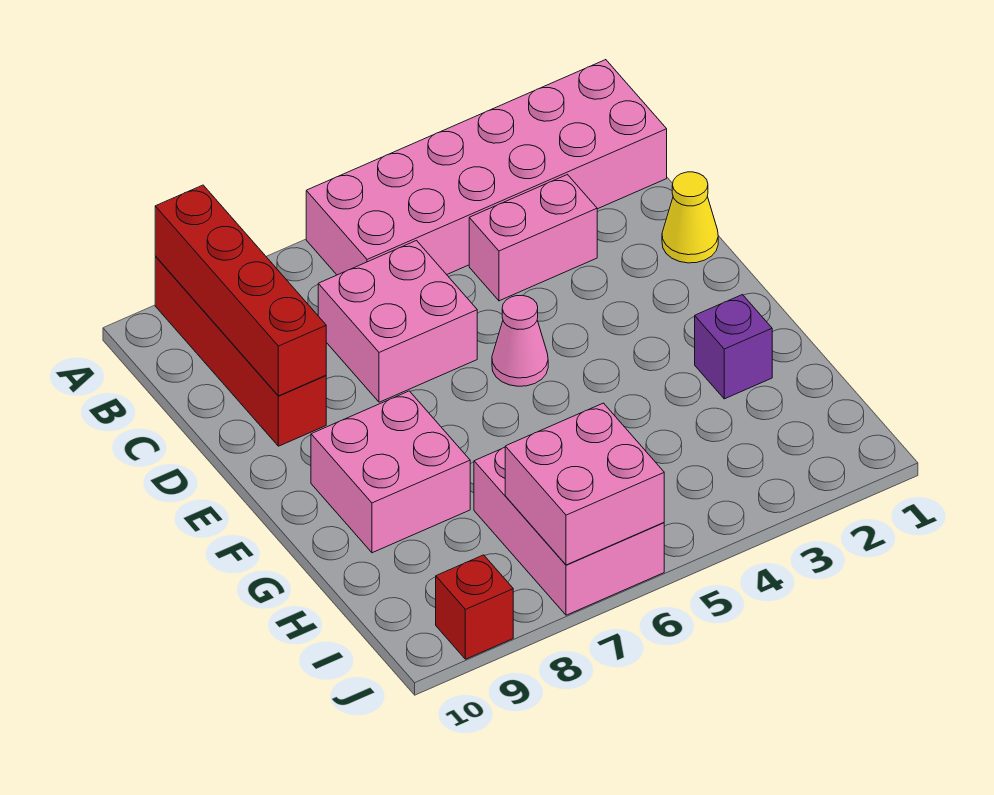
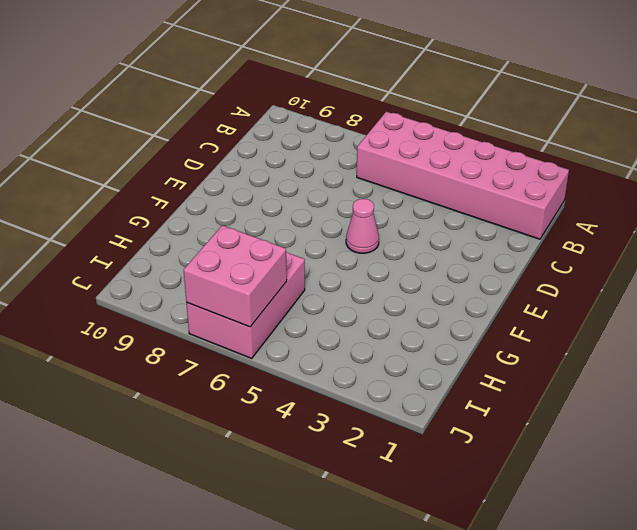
none -> red 1x4 brick [155,257,326,446]
none -> pink 1x2 brick [469,175,597,301]
none -> pink 2x2 brick [318,241,477,402]

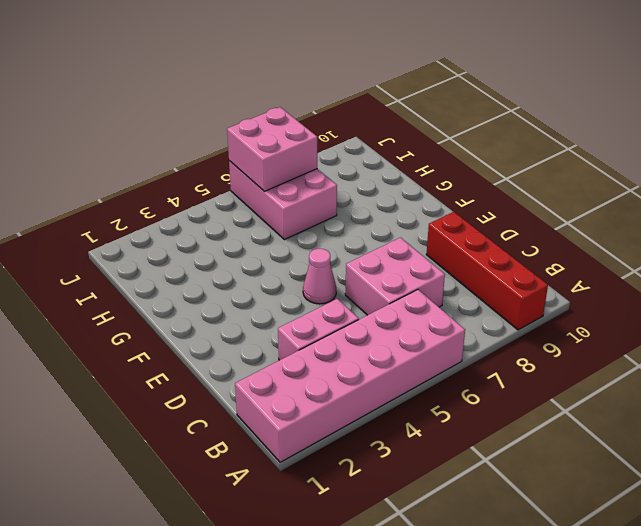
none -> yellow 1x1 cone [662,172,718,263]
none -> pink 2x2 brick [311,391,470,553]
none -> purple 1x1 brick [695,295,772,399]

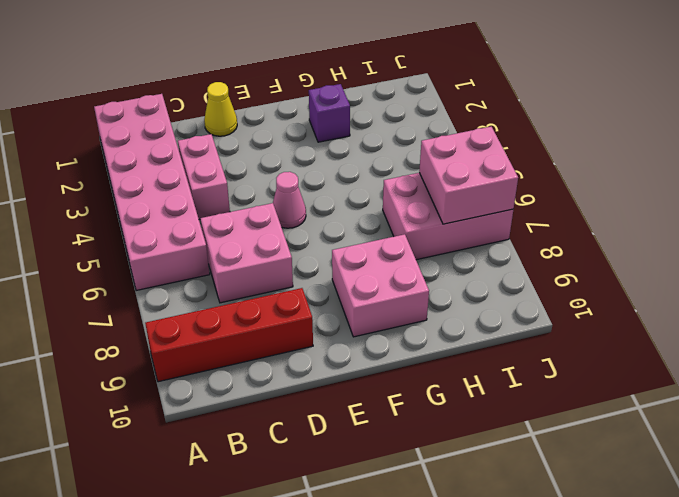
none -> red 1x1 brick [436,555,513,659]
none -> red 1x4 brick [155,185,326,396]

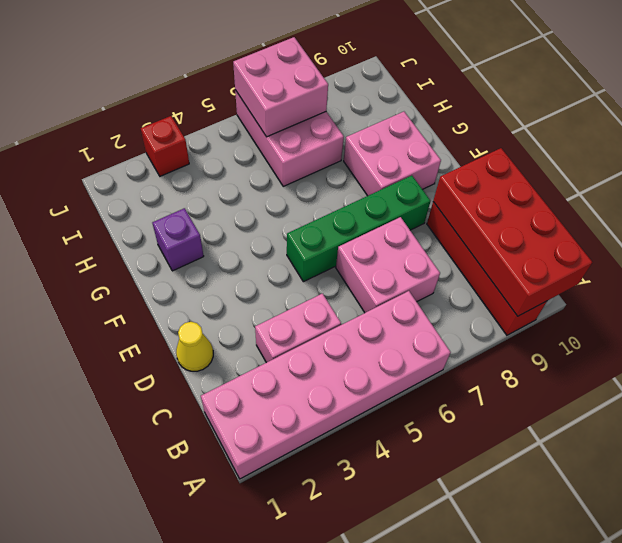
red 2x4 brick [433,148,592,316] -> red 1x4 brick [155,185,326,396]
green 1x4 brick [287,176,430,282] -> pink 1x1 cone [492,295,548,386]
red 1x1 brick [141,116,189,176] -> red 1x1 brick moved to [436,555,513,659]

